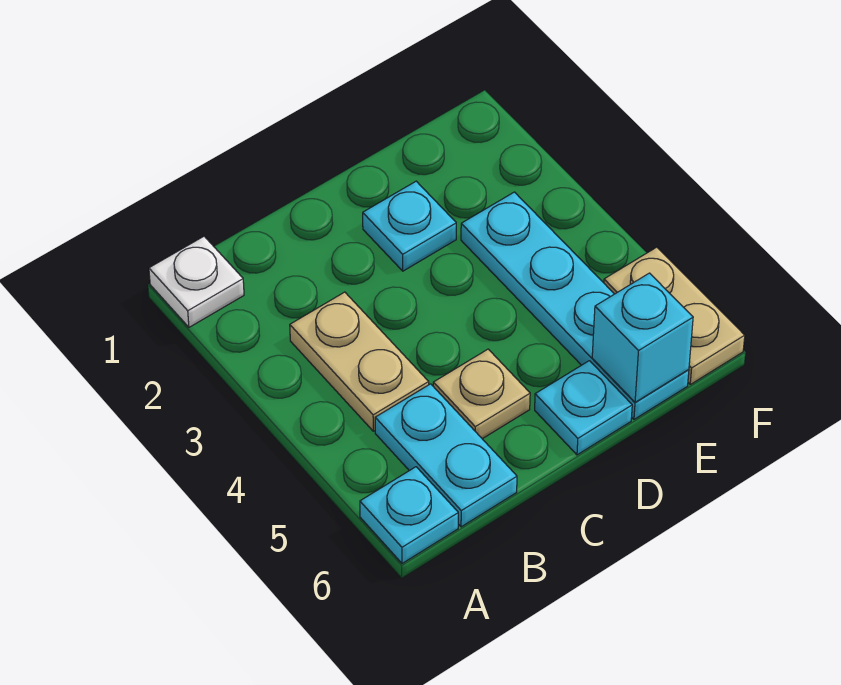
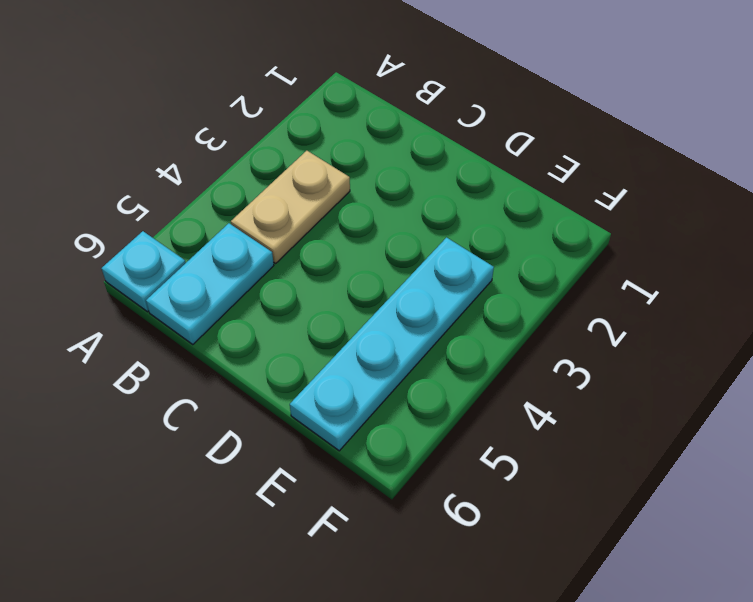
none -> white 1x1 plate [149,236,244,327]
none -> tan 1x1 plate [433,349,530,439]

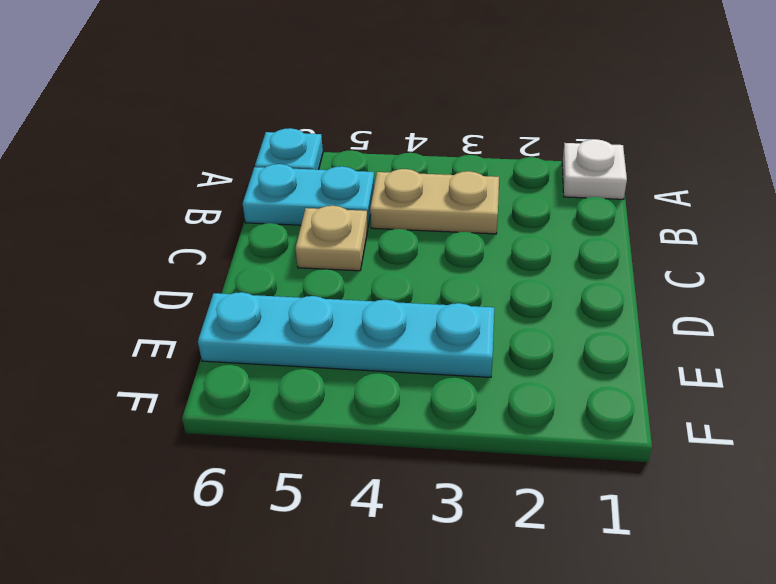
none -> cyan 1x1 plate [363,181,456,271]
none -> cyan 1x1 plate [535,361,632,455]

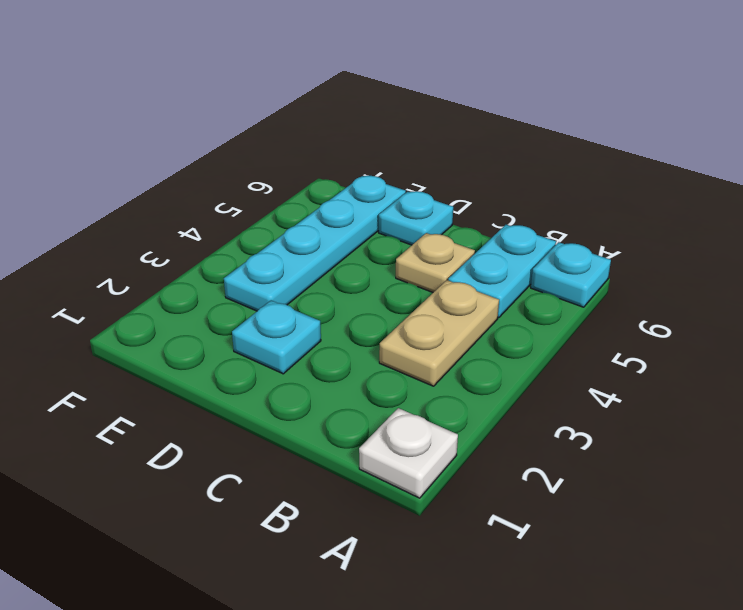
none -> tan 1x2 plate [604,247,745,384]
none -> cyan 1x1 brick [592,273,693,402]

